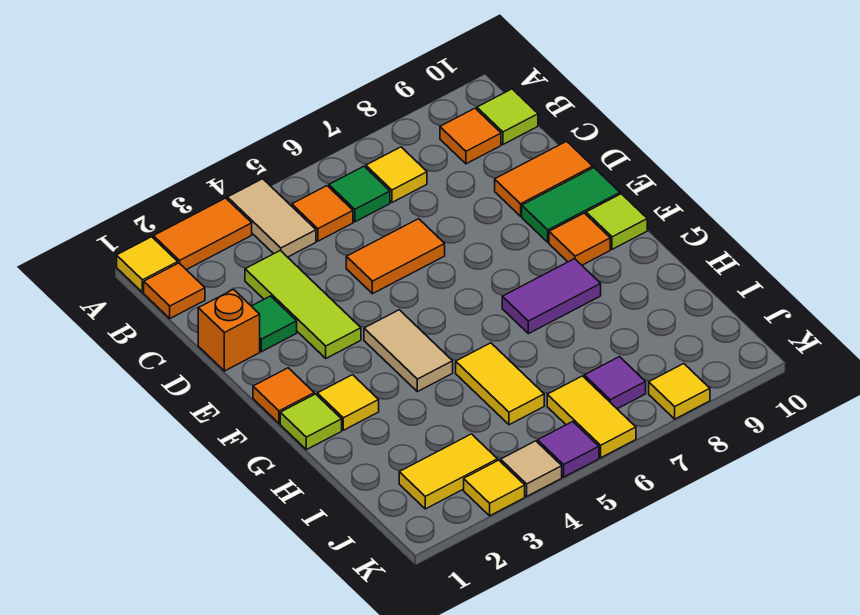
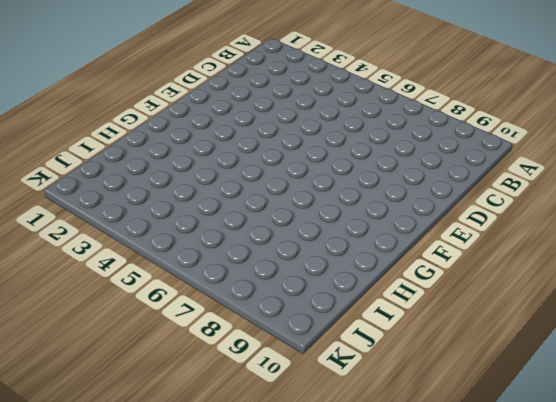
none -> yellow 1x1 tile [117,237,178,292]
none -> orange 1x2 tile [154,198,252,270]
none -> tan 1x2 tile [228,179,316,257]
none -> orange 1x1 tile [144,263,205,318]

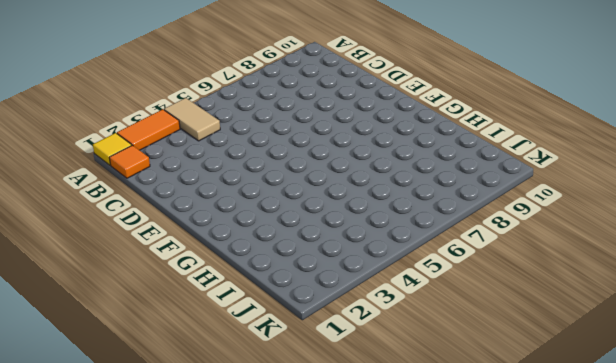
none -> orange 1x1 tile [292,186,353,241]
none -> green 1x1 tile [329,166,390,222]
none -> yellow 1x1 tile [366,147,427,202]
none -> orange 1x1 tile [440,108,501,164]

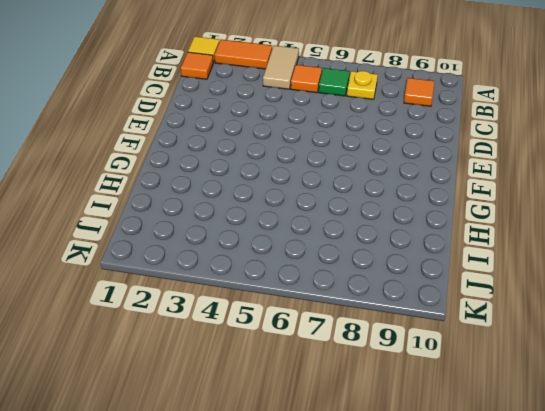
yellow 1x1 plate [347,71,378,99] -> yellow 1x1 tile [366,147,427,202]
none -> lime 1x1 tile [477,89,538,144]
none -> lime 1x3 tile [245,250,361,358]
none -> orange 1x1 brick [198,289,260,371]
none -> green 1x1 tile [252,296,297,352]

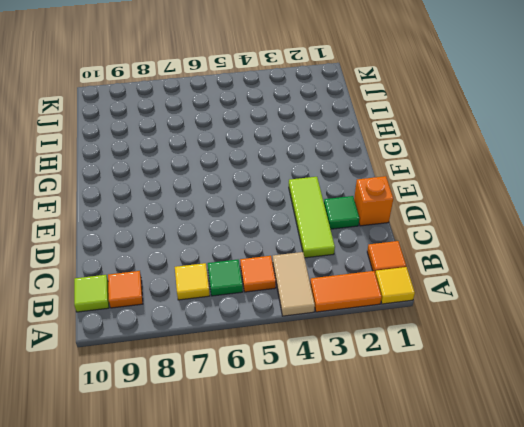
none -> orange 1x2 tile [346,219,445,294]
none -> orange 1x2 tile [495,141,593,216]
none -> green 1x2 tile [522,168,620,242]
none -> orange 1x1 tile [253,368,314,423]

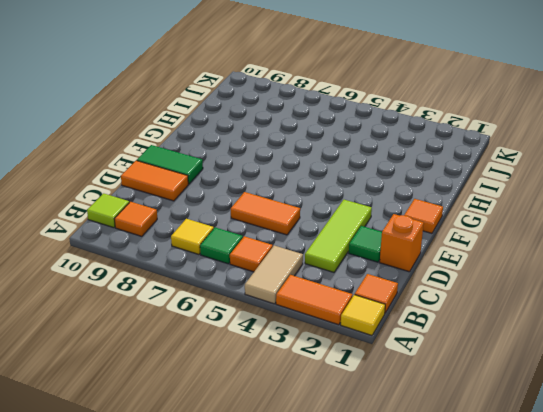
none -> tan 1x2 tile [364,310,453,392]
none -> orange 1x1 tile [549,213,610,265]
none -> lime 1x1 tile [586,194,647,249]
none -> lime 1x1 tile [280,394,342,450]

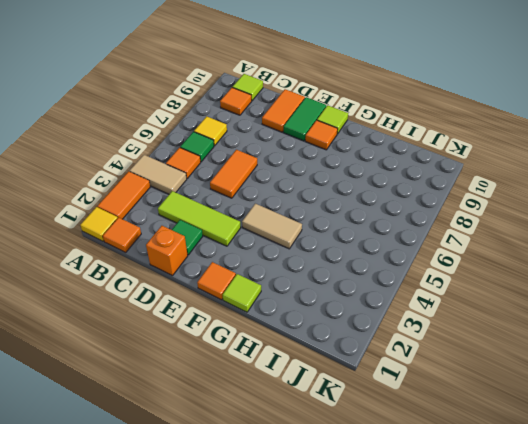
none -> yellow 1x1 tile [317,375,379,430]
none -> purple 1x2 tile [502,259,601,334]
none -> yellow 1x2 tile [456,343,544,425]
none -> yellow 1x2 tile [399,434,498,509]

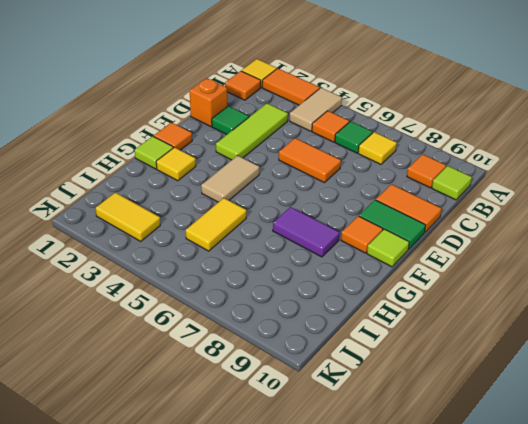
none -> yellow 1x2 tile [547,376,636,458]
none -> purple 1x1 tile [584,357,646,409]
none -> yellow 1x1 tile [464,460,525,516]
none -> tan 1x1 tile [501,441,562,496]

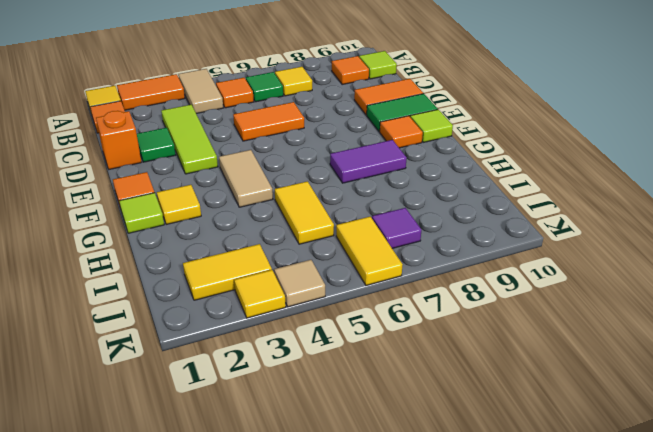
none -> purple 1x1 tile [538,422,599,477]
none -> yellow 1x1 tile [649,364,710,419]

